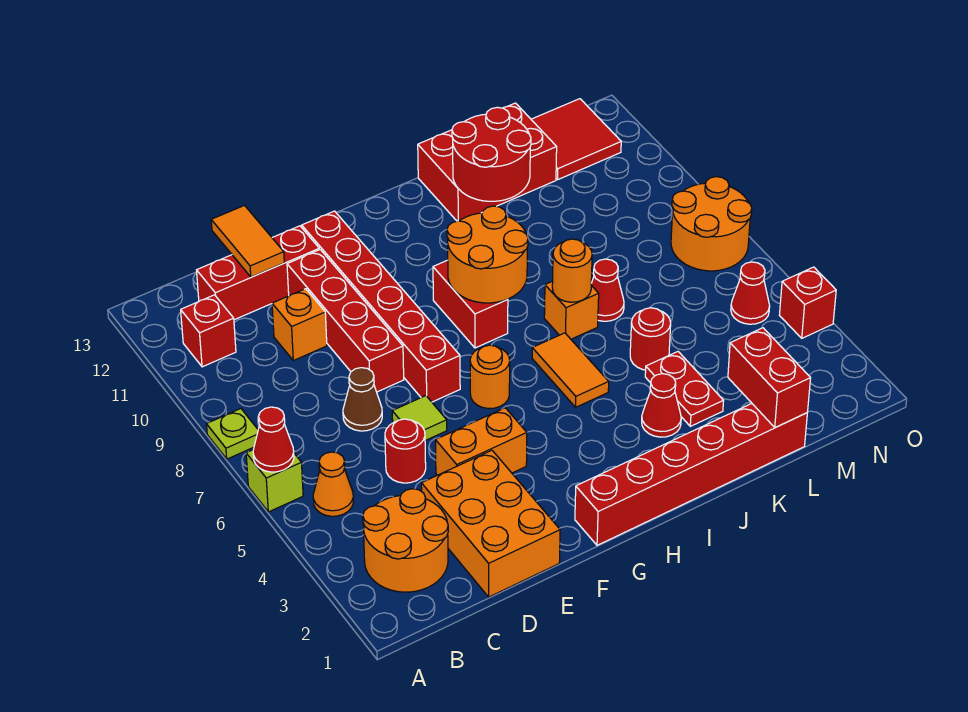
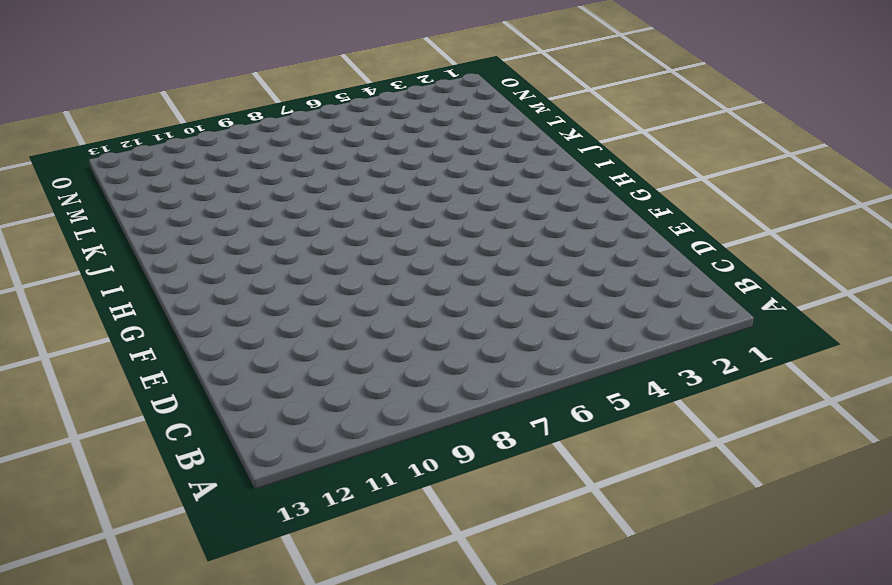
none -> lime 1x1 brick [246,450,303,512]
none -> lime 1x1 plate [207,409,258,459]
none -> orange 2x2 round brick [363,489,448,592]
none -> orange 1x1 cone [313,452,354,516]

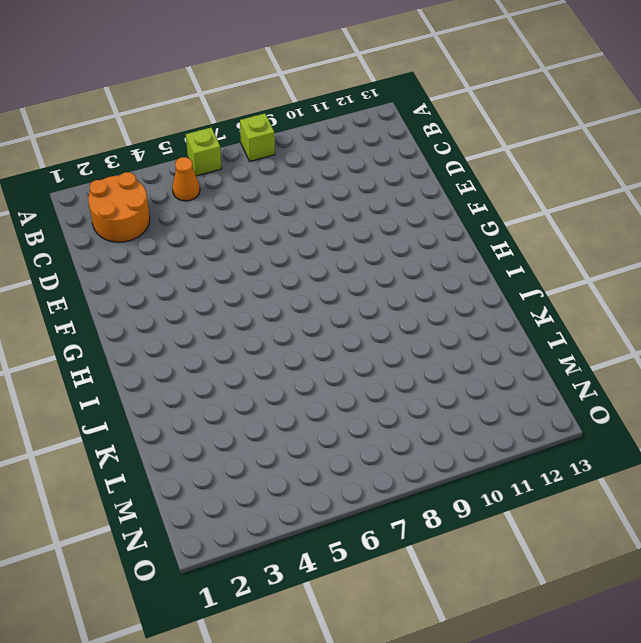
lime 1x1 brick [240,113,275,161] -> lime 1x1 plate [207,409,258,459]
none -> red 1x1 brick [181,295,236,367]
none -> red 1x3 brick [197,226,319,320]
none -> orange 2x3 brick [421,450,560,597]
none -> red 1x1 round brick [385,419,426,483]

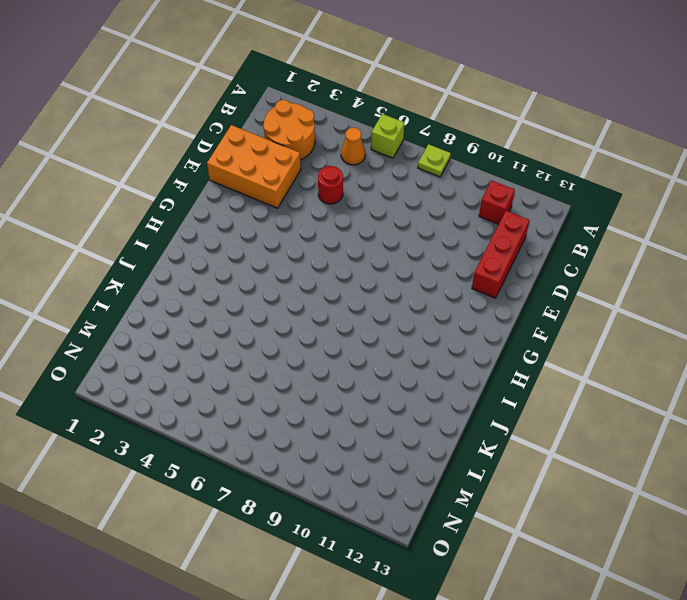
none -> brown 1x1 cone [343,368,382,431]
none -> orange 1x1 brick [272,289,327,361]
none -> orange 1x2 brick [435,408,527,475]
none -> lime 1x1 tile [392,396,447,441]

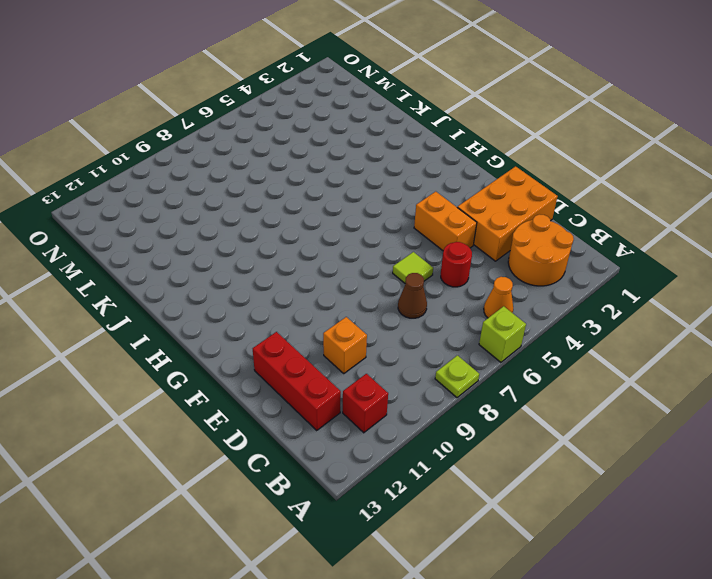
none -> red 1x4 brick [287,250,404,392]
none -> red 1x6 brick [302,211,460,402]
none -> red 1x6 brick [575,404,807,545]
none -> orange 1x1 round brick [470,345,510,409]

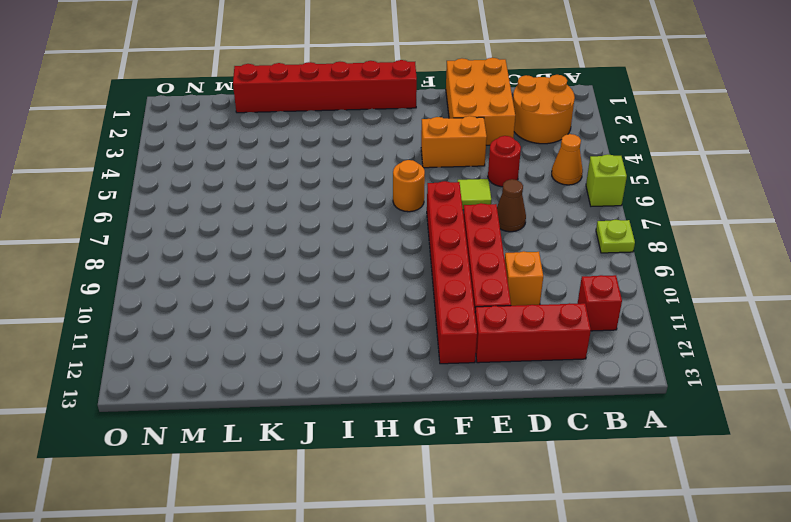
none -> red 1x2 brick [433,260,508,348]
none -> orange 1x2 tile [532,333,609,407]
none -> red 1x1 cone [642,374,681,437]
none -> orange 1x1 brick [544,281,599,339]

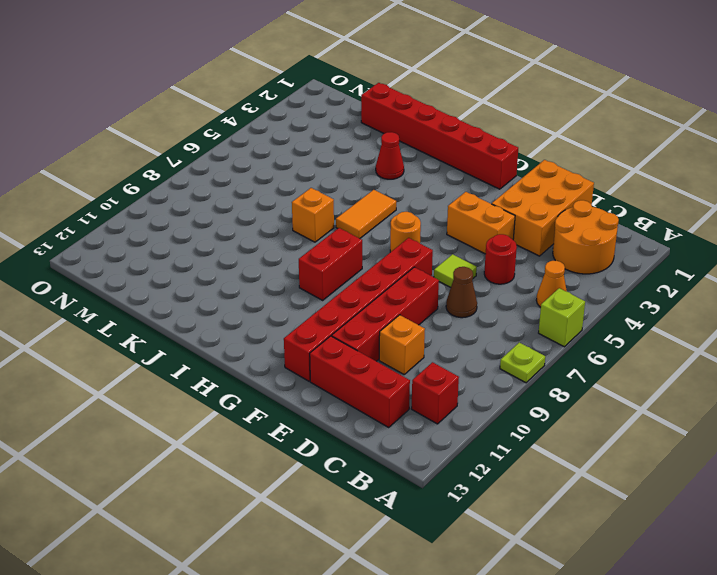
none -> red 2x3 brick [418,103,557,221]
none -> red 1x2 plate [645,352,723,426]
none -> red 1x1 round brick [630,308,671,370]
none -> red 1x1 cone [591,259,624,321]

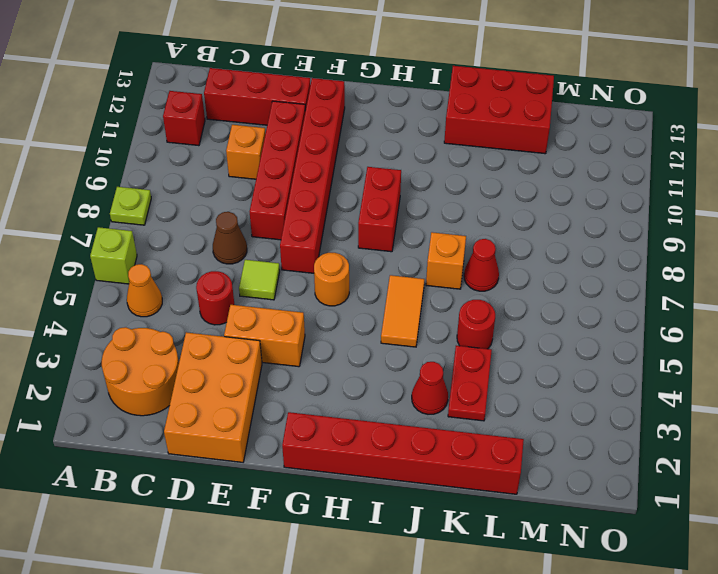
none -> red 2x2 tile [531,99,621,179]
none -> red 1x1 cone [731,262,770,324]
none -> orange 2x2 round brick [671,177,752,271]
none -> red 1x1 brick [779,267,836,338]

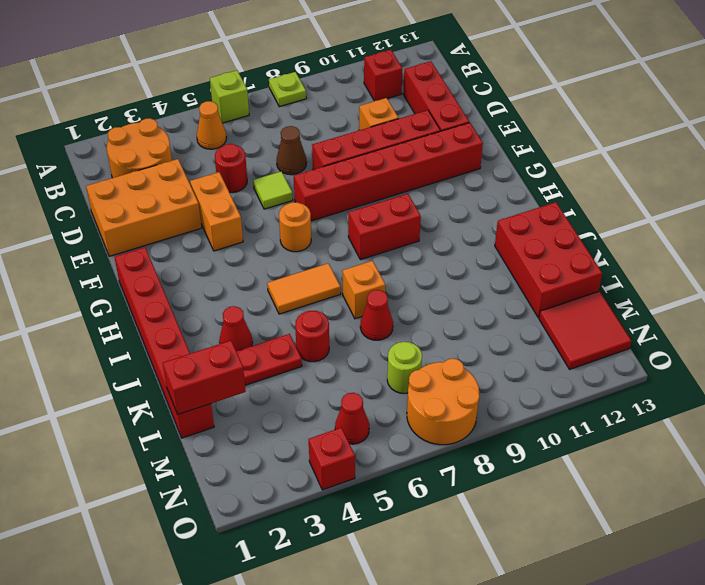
lime 1x1 round brick [387,342,422,393] -> none
none -> red 1x1 cone [253,407,294,472]
none -> orange 1x2 tile [211,206,284,277]
none -> orange 2x2 round brick [447,206,528,303]
none -> orange 1x1 round brick [552,239,592,302]

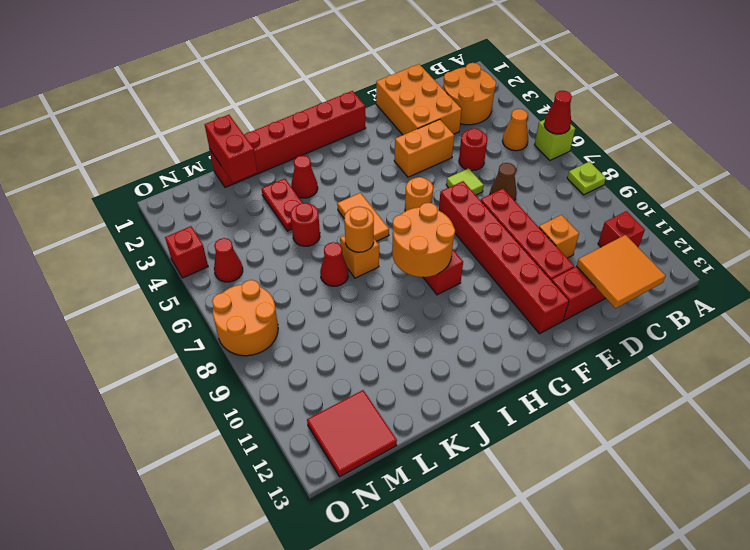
orange 2x2 tile [577,235,666,308] -> orange 1x2 tile [211,206,284,277]
none -> red 2x3 brick [418,103,557,221]
none -> red 2x2 round brick [452,107,531,201]

